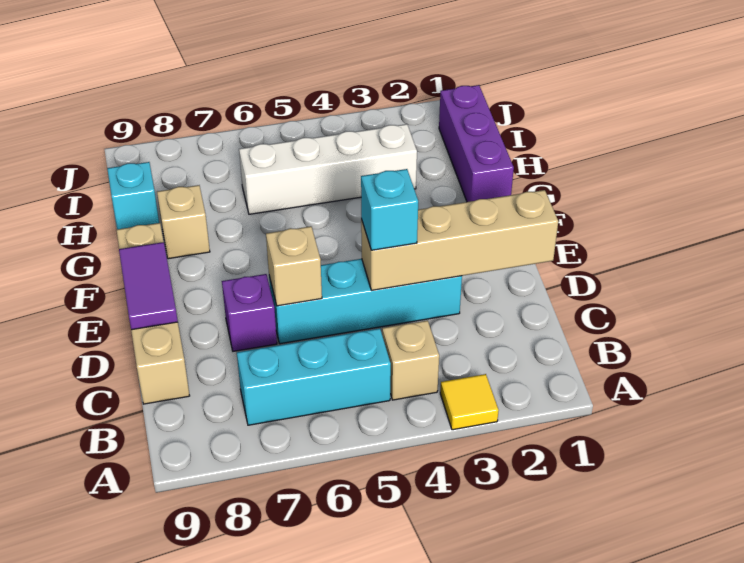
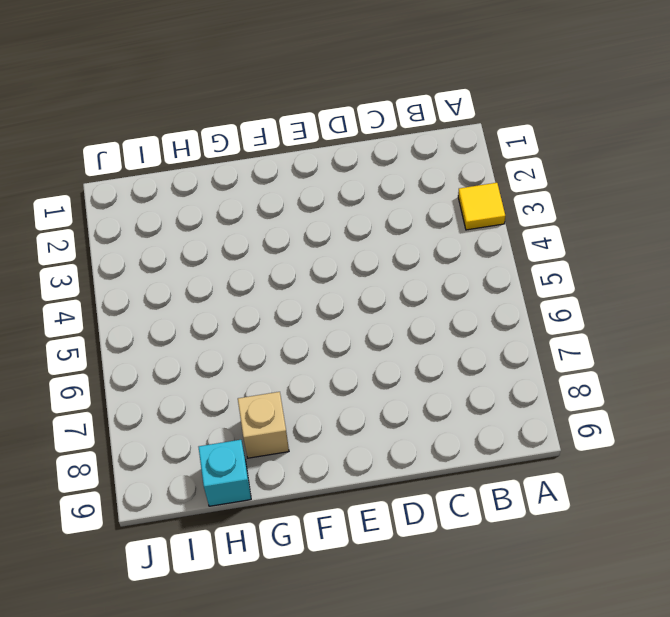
none -> tan 1x1 brick [382,320,439,400]
none -> cyan 1x3 brick [237,328,391,425]
none -> tan 1x4 brick [116,223,190,404]

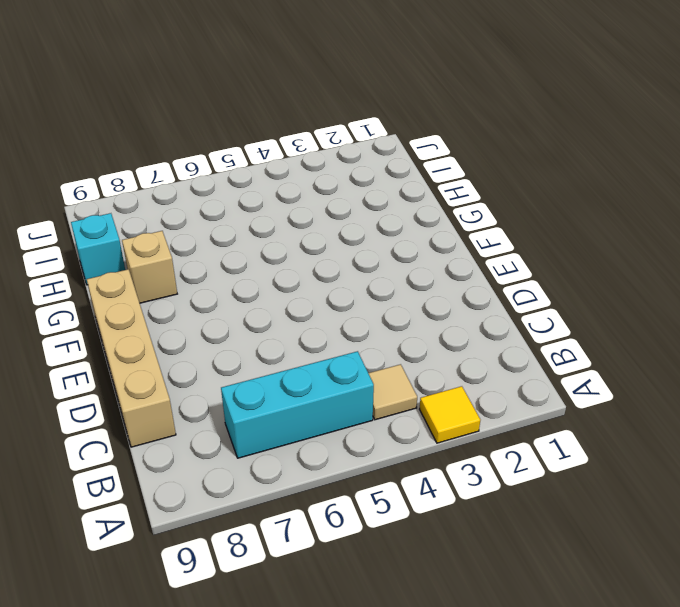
tan 1x1 tile [368,364,417,420] -> tan 1x1 brick [382,320,439,400]
none -> cyan 1x4 brick [269,259,462,344]
none -> purple 1x1 brick [222,274,277,351]
none -> purple 1x3 brick [439,85,514,202]

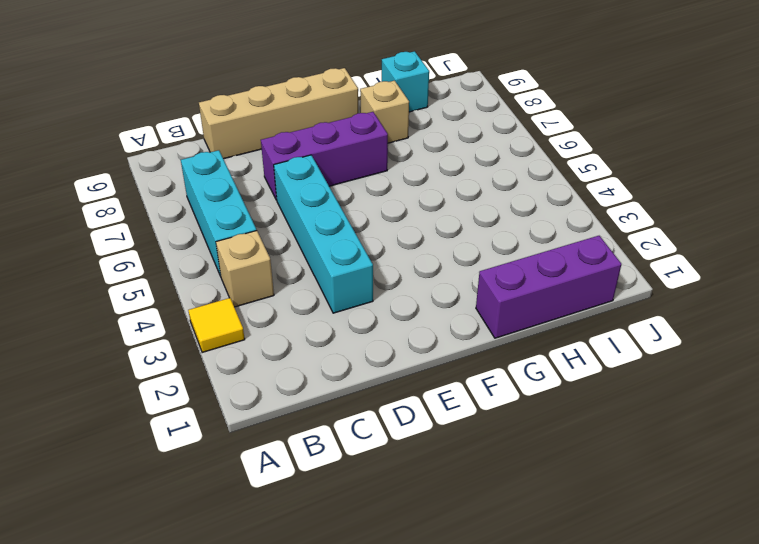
purple 1x3 brick [261,112,388,200] -> purple 1x1 brick [222,274,277,351]
none -> white 1x4 brick [239,124,417,214]
none -> tan 1x4 brick [361,190,558,290]
none -> tan 1x1 brick [266,226,322,306]

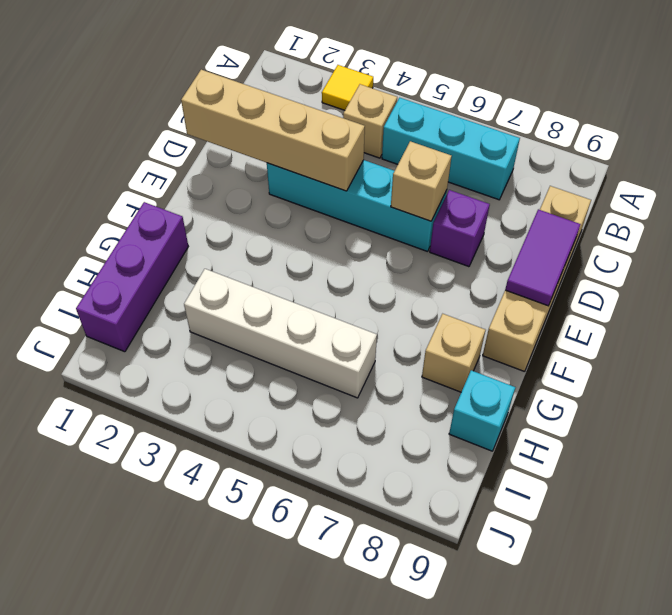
none -> cyan 1x1 brick [361,169,418,250]

